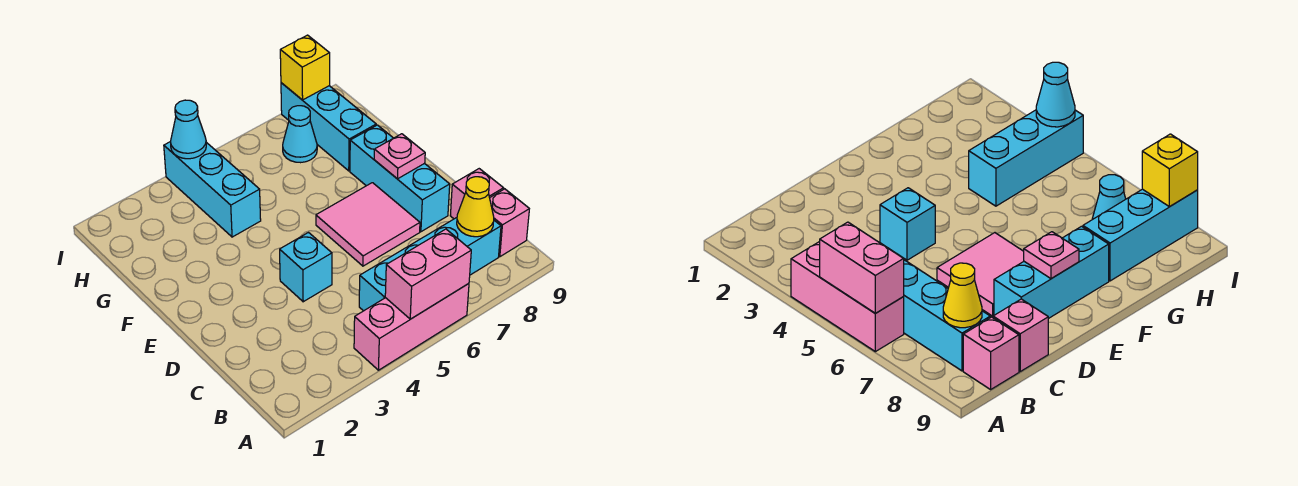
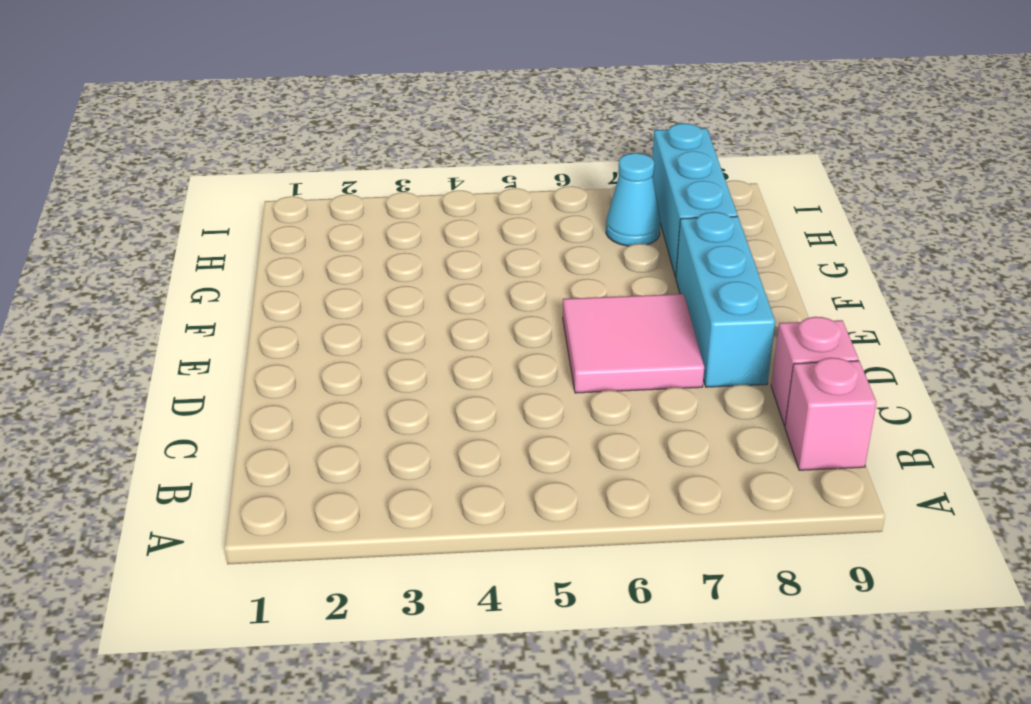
none -> pink 1x3 brick [354,284,469,370]
none -> cyan 1x4 brick [359,218,501,311]
none -> cyan 1x1 brick [280,233,332,302]

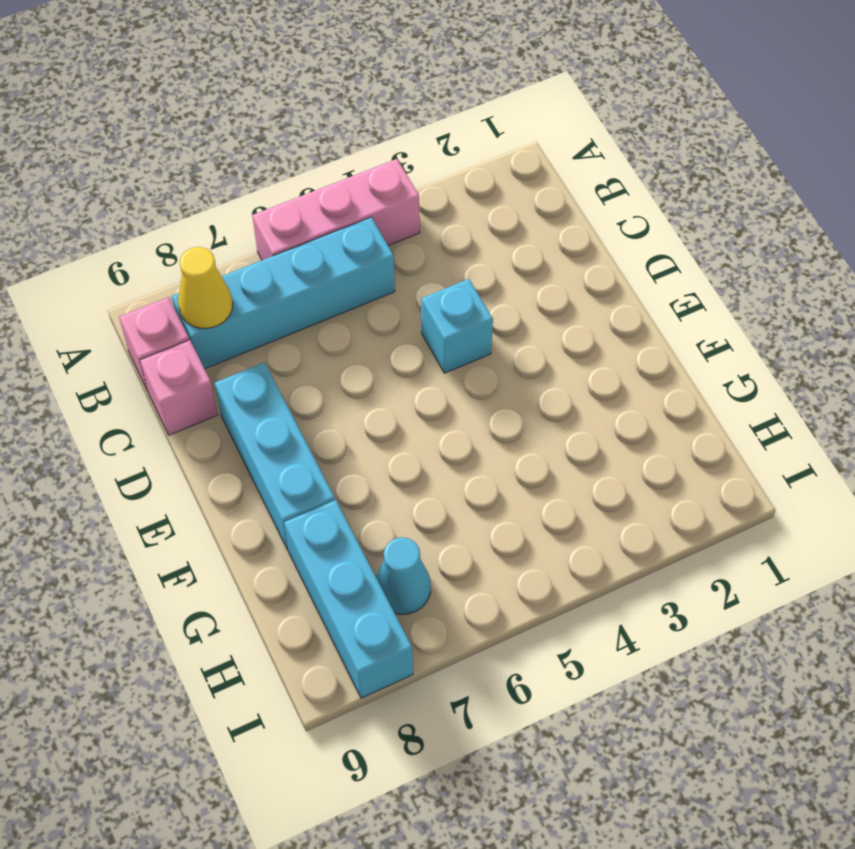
none -> pink 2x2 tile [316,183,420,266]
none -> cyan 1x3 brick [164,142,261,237]
none -> pink 1x2 brick [385,229,471,319]

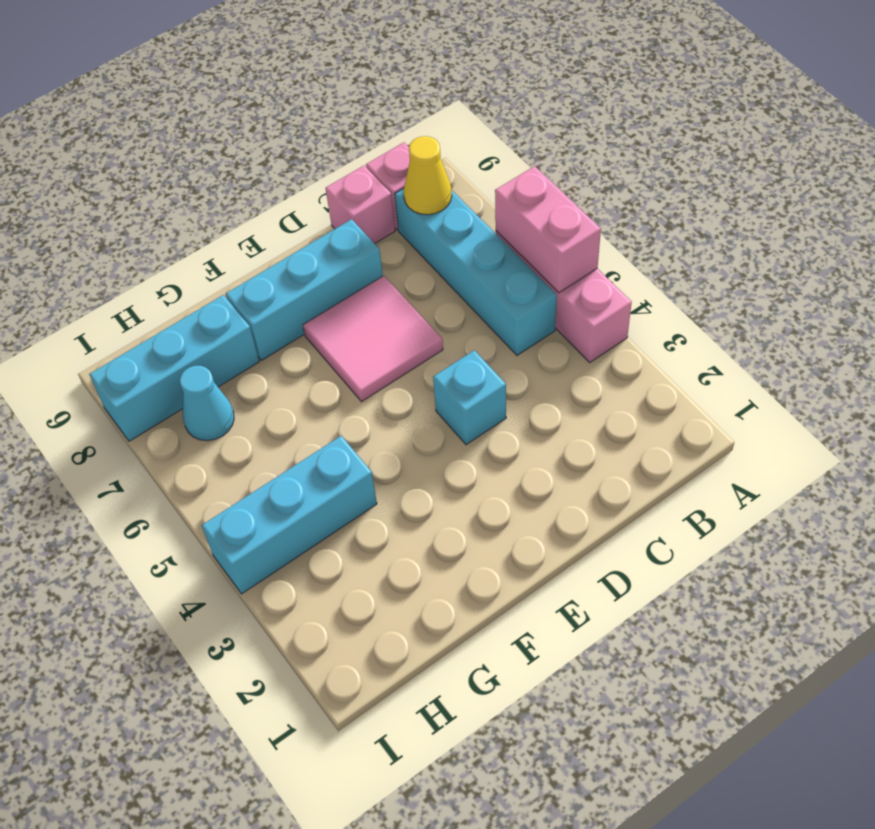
none -> pink 1x1 plate [374,134,425,179]
none -> cyan 1x1 cone [171,100,206,159]
none -> yellow 1x1 brick [280,35,330,100]

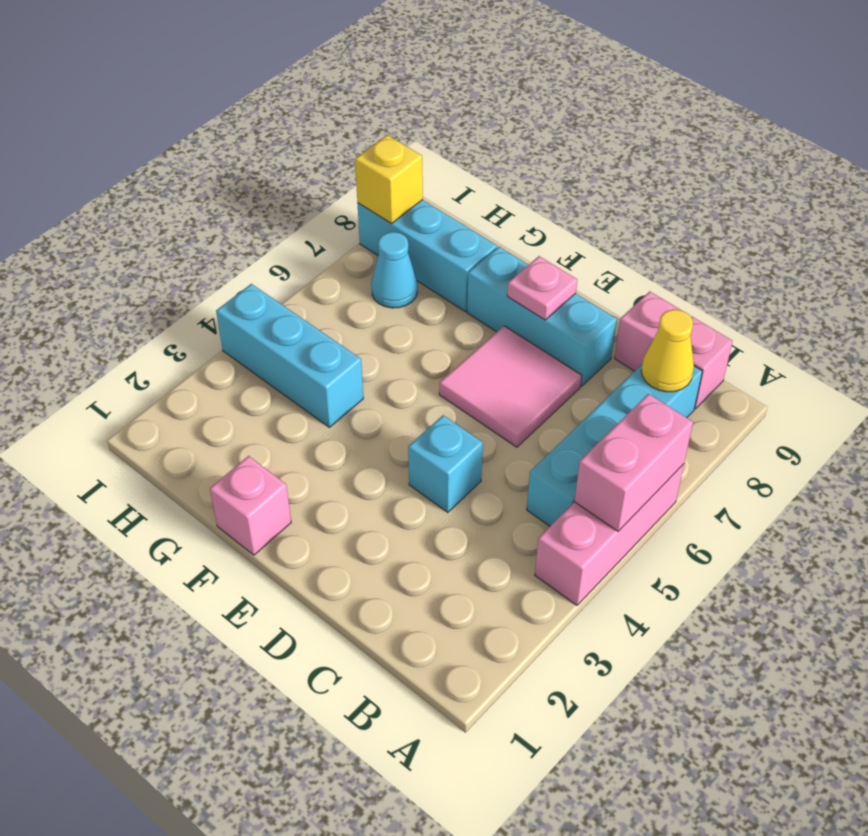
pink 1x1 brick [210,456,291,555] -> none
none -> cyan 1x1 cone [171,100,206,159]

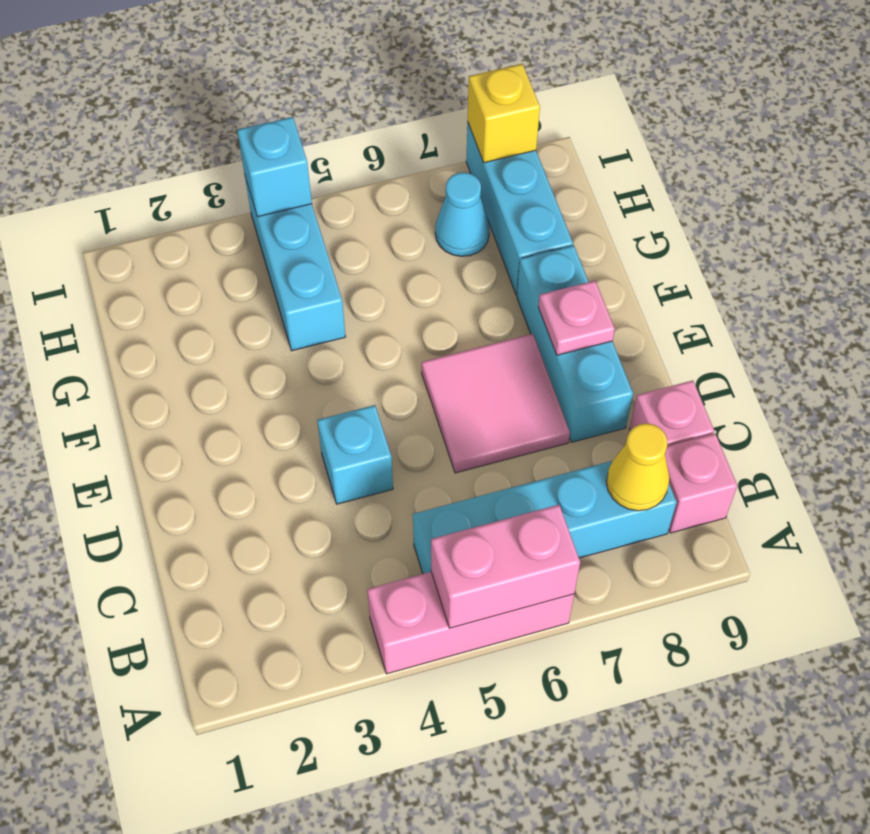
cyan 1x1 brick [237,117,312,217] -> cyan 1x1 cone [171,100,206,159]

